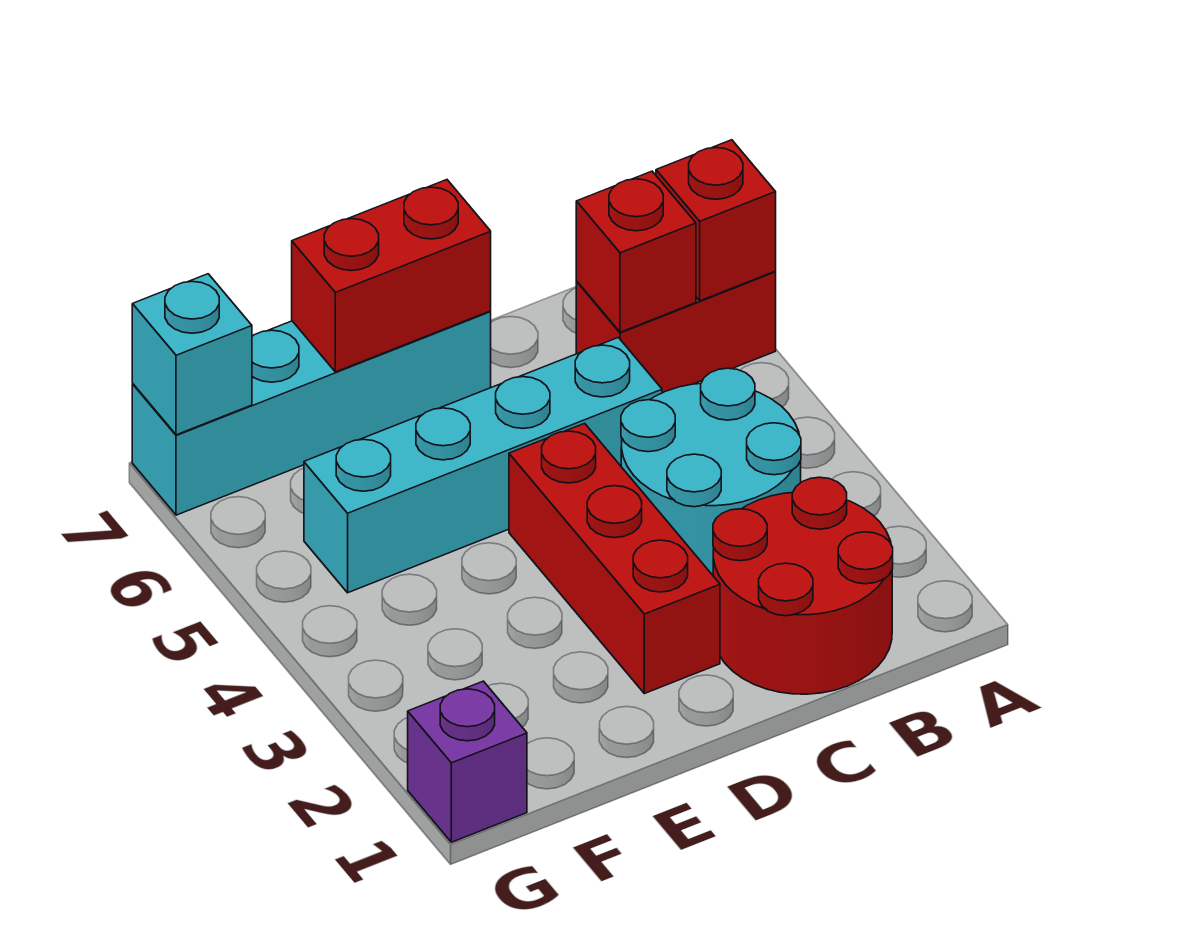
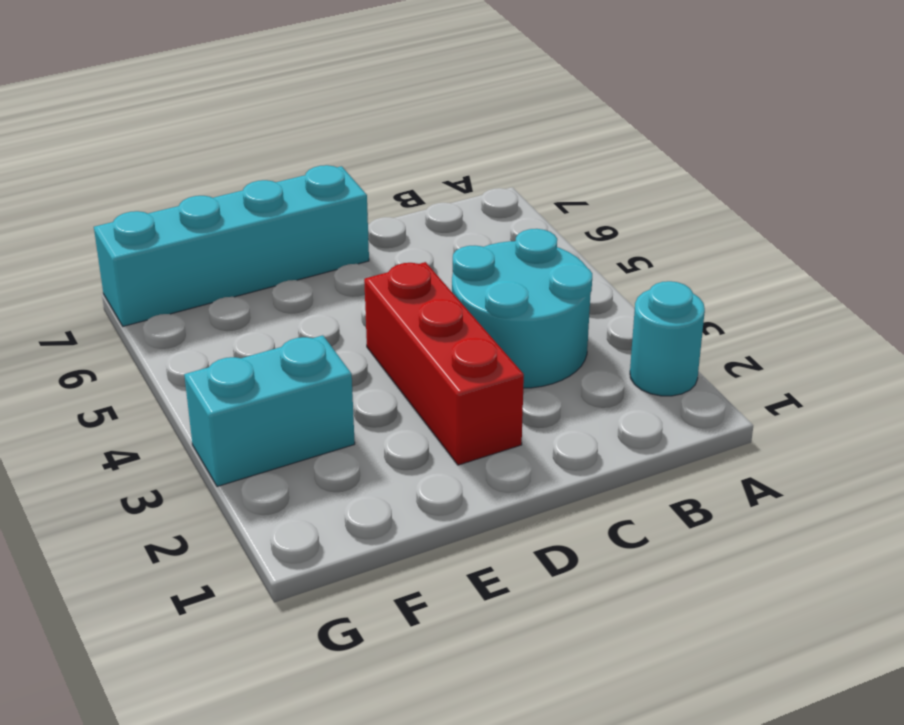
cyan 1x1 round brick [630,281,705,396] -> none
cyan 1x2 brick [184,335,355,487] -> none
none -> red 1x2 brick [576,272,776,393]
none -> red 2x2 round brick [713,477,893,694]

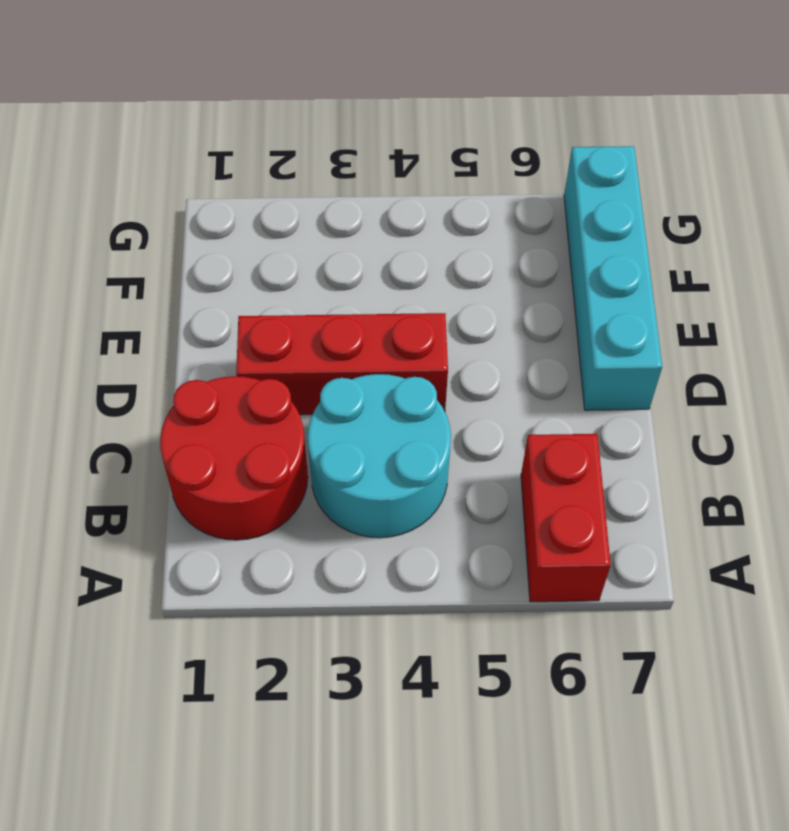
none -> cyan 1x4 brick [304,337,662,593]
none -> purple 1x1 brick [408,681,527,842]

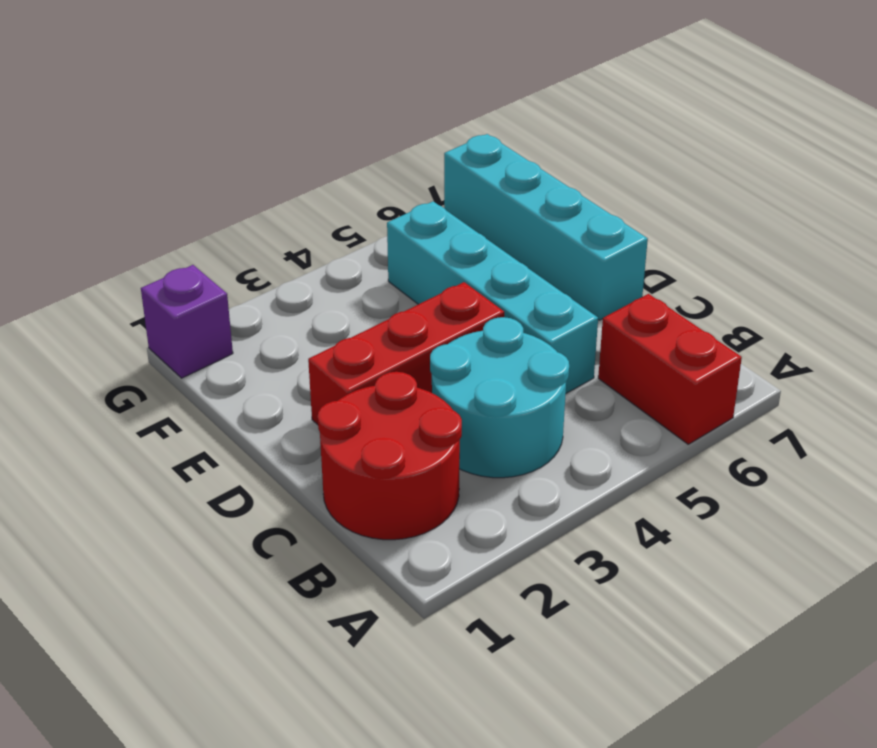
none -> red 1x1 brick [656,140,776,301]
none -> red 1x1 brick [576,171,696,332]

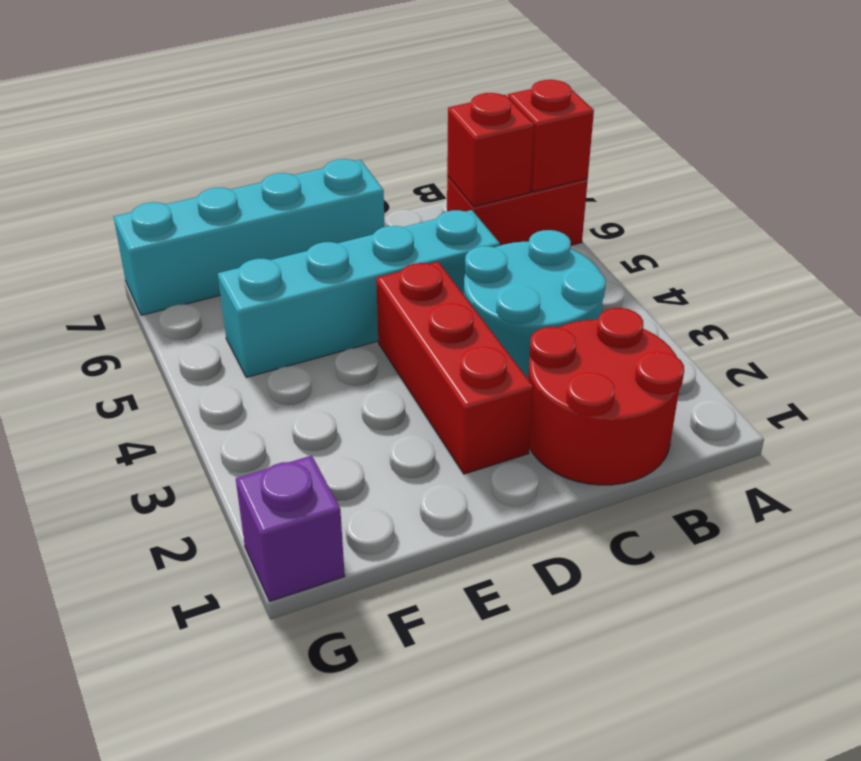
none -> red 1x2 brick [292,180,491,372]
none -> cyan 1x1 brick [132,274,252,435]

